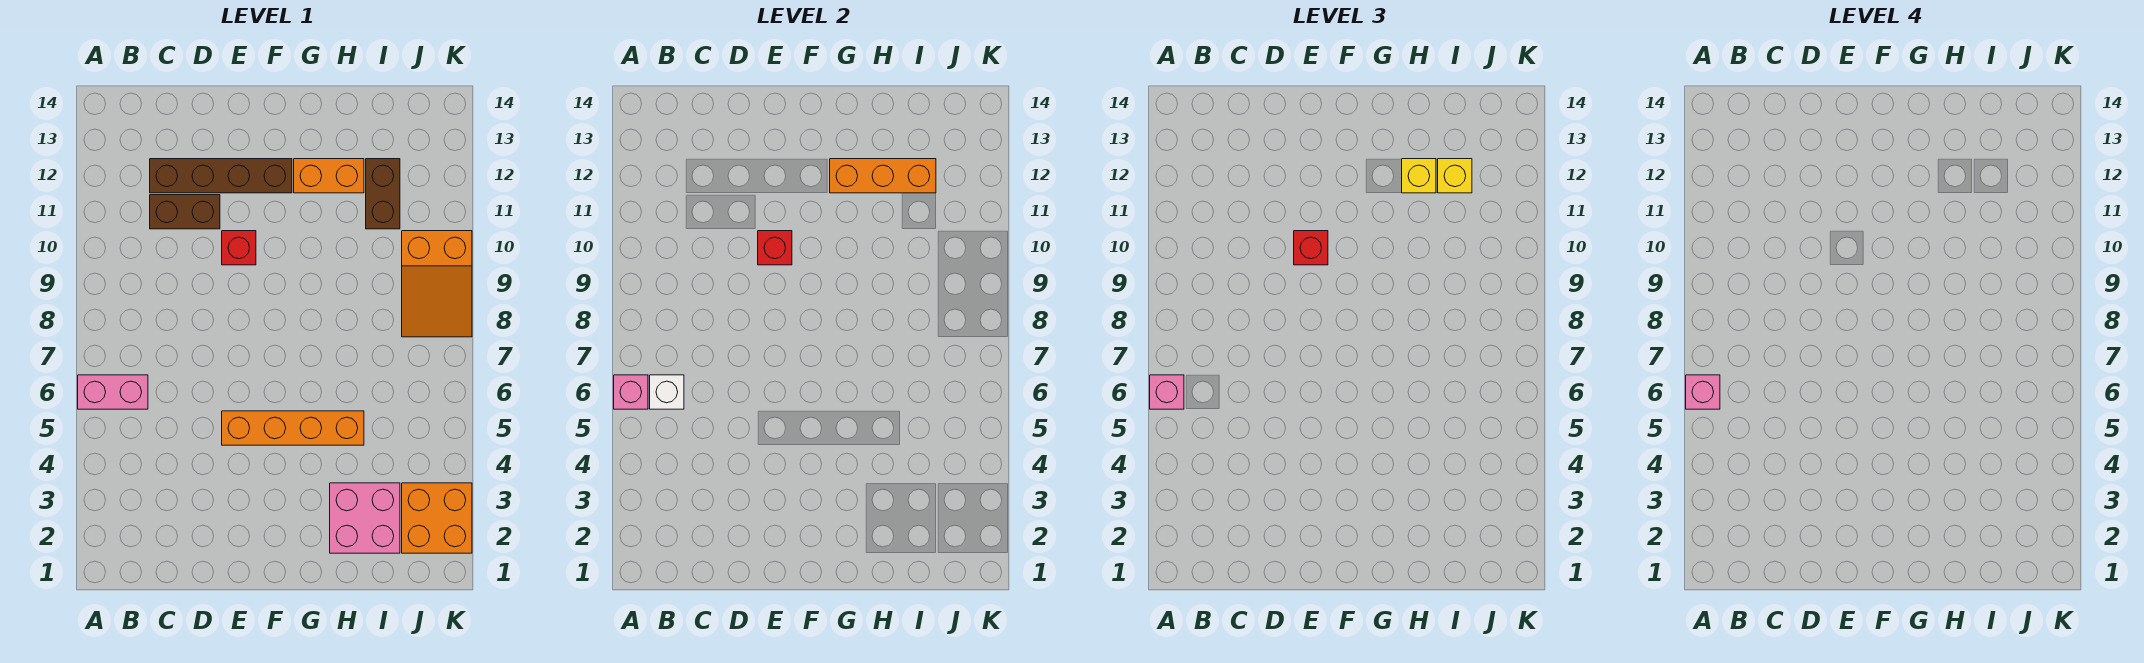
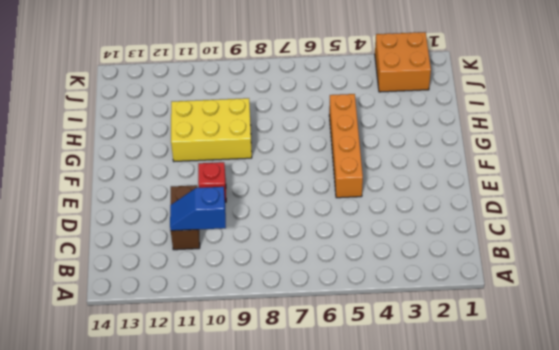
blue 1x2 slope [170,187,226,231] -> none
yellow 2x3 brick [171,98,252,161] -> none
none -> pink 1x2 brick [78,375,148,409]
none -> brown 1x4 brick [150,159,292,193]
none -> orange 1x2 brick [294,159,364,193]

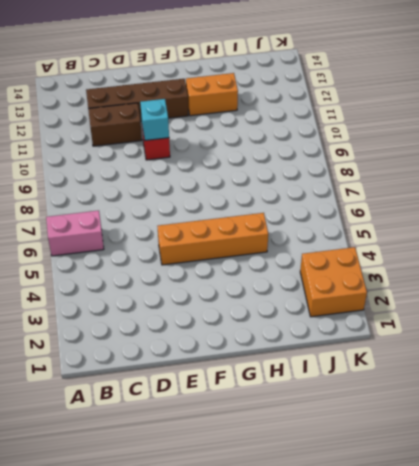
cyan 1x1 brick [140,99,169,141] -> red 1x1 brick [758,231,792,265]
none -> pink 2x2 brick [330,483,400,553]
none -> brown 1x2 brick [366,159,400,229]
none -> orange 2x3 slope [402,231,472,337]

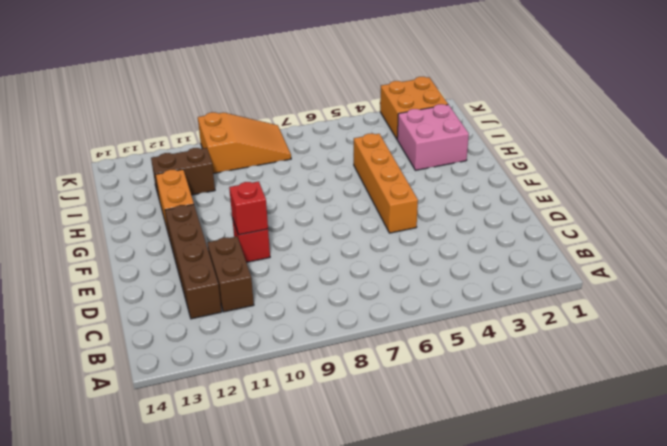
none -> pink 1x2 brick [78,375,148,409]
none -> pink 1x1 brick [614,375,648,409]
none -> white 1x1 brick [650,375,684,409]

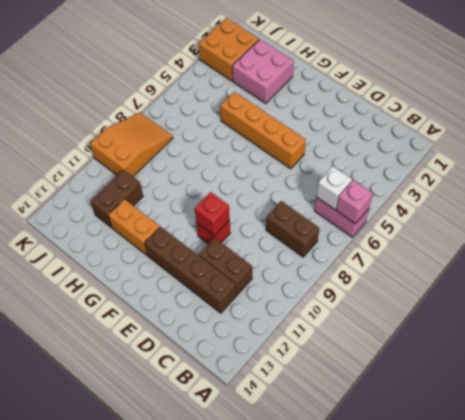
brown 1x2 brick [266,201,319,257] -> none
none -> orange 1x3 brick [830,159,936,193]
none -> pink 1x1 brick [1150,375,1184,409]
none -> red 1x1 brick [1294,231,1328,265]

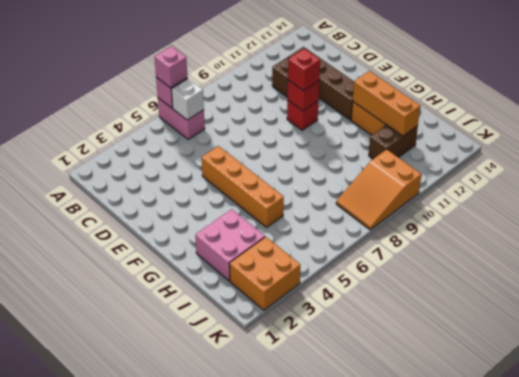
none -> yellow 1x1 brick [1402,159,1436,193]
none -> yellow 1x1 brick [1438,159,1472,193]
none -> pink 1x1 brick [1686,375,1720,409]

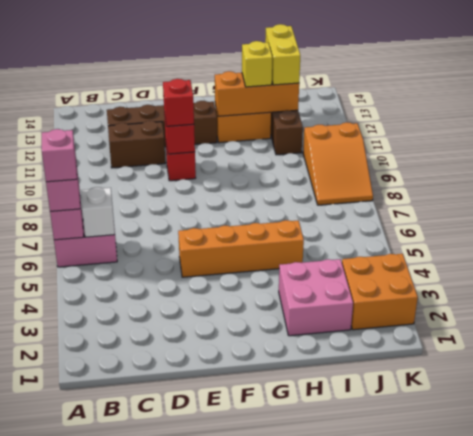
yellow 1x2 brick [265,24,300,85] -> yellow 1x1 brick [1438,159,1472,193]

